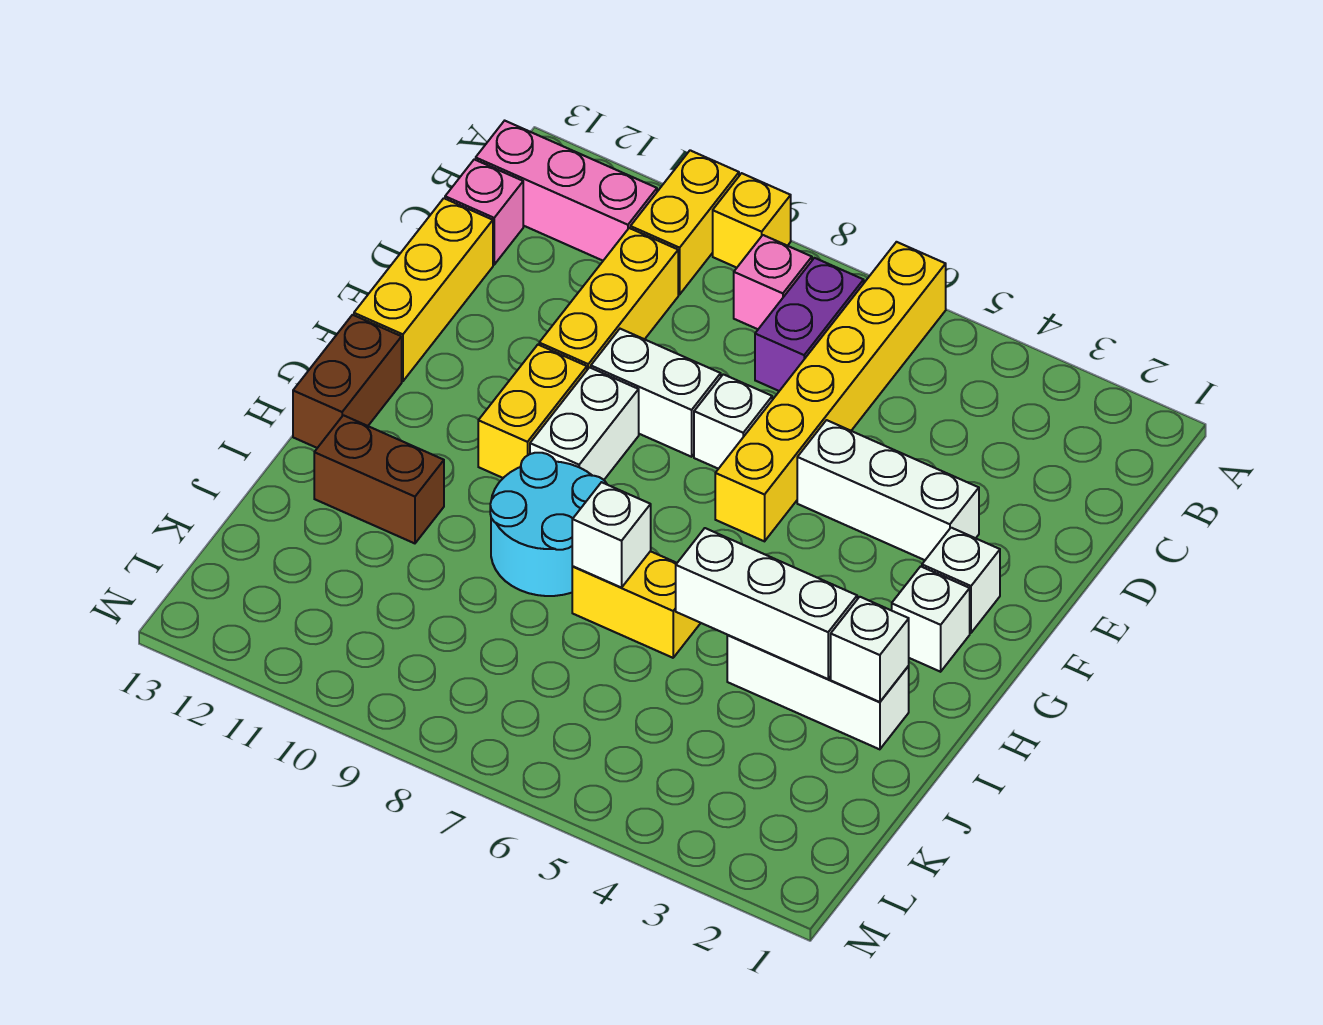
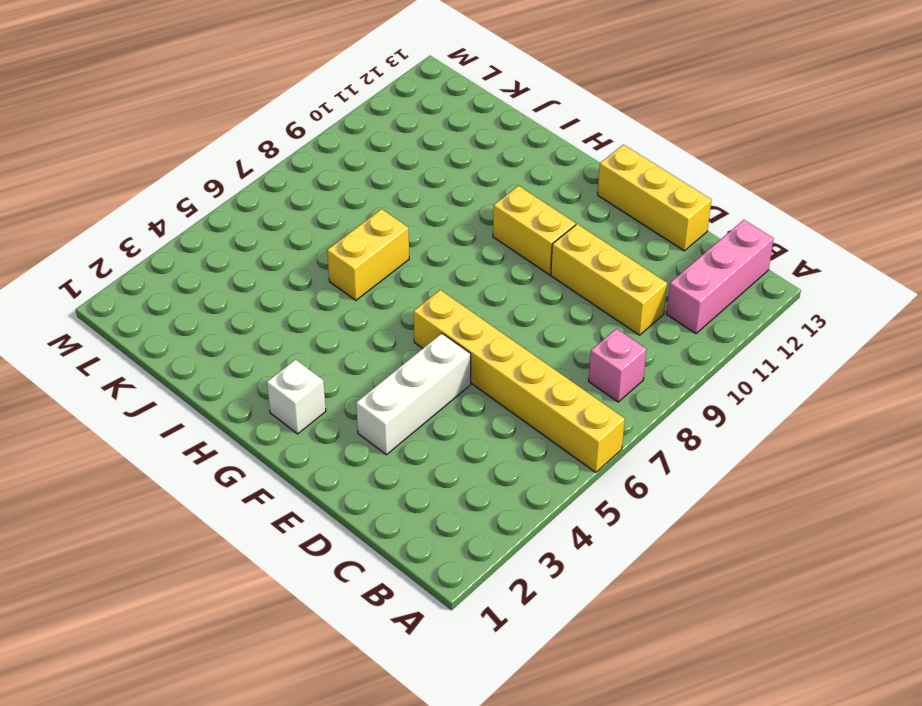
none -> yellow 1x1 brick [713,173,791,268]
none -> yellow 1x2 brick [630,150,739,295]
none -> purple 1x2 brick [755,258,864,391]

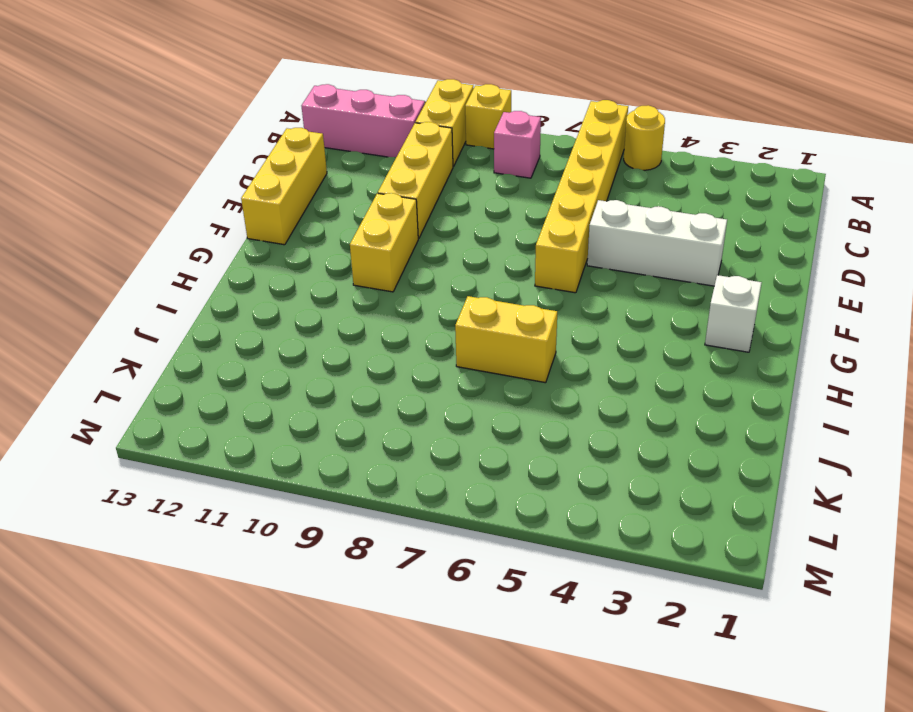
yellow 1x1 round brick [624,105,665,170] -> none
none -> purple 1x2 brick [755,258,864,391]
none -> pink 1x1 brick [445,159,523,265]
none -> white 1x1 brick [694,374,772,469]

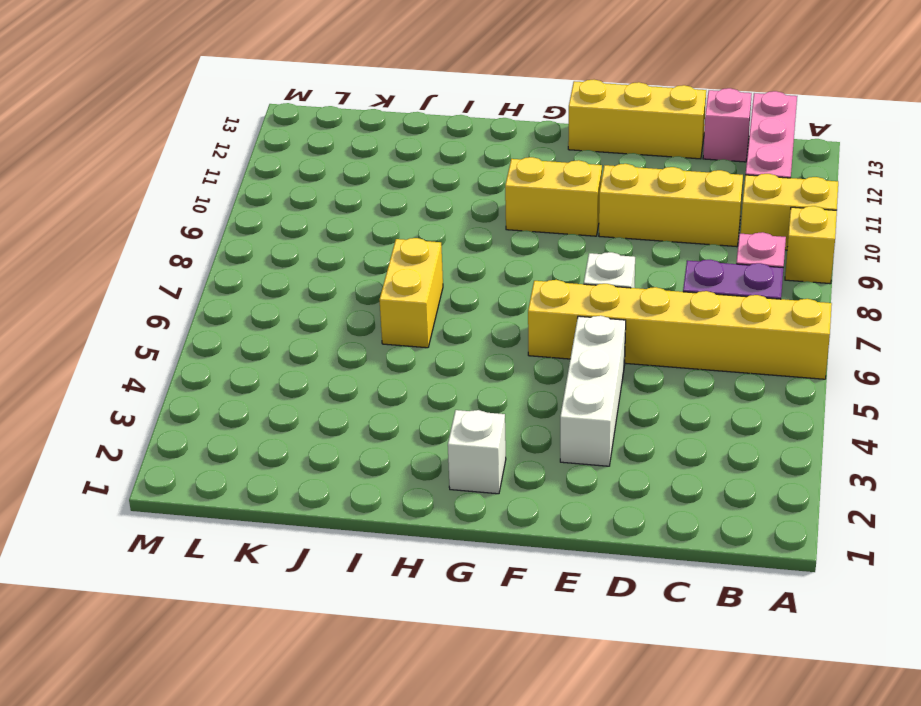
none -> white 1x2 brick [591,329,721,457]
none -> white 1x1 brick [922,528,1000,633]
none -> white 1x2 brick [530,367,639,480]

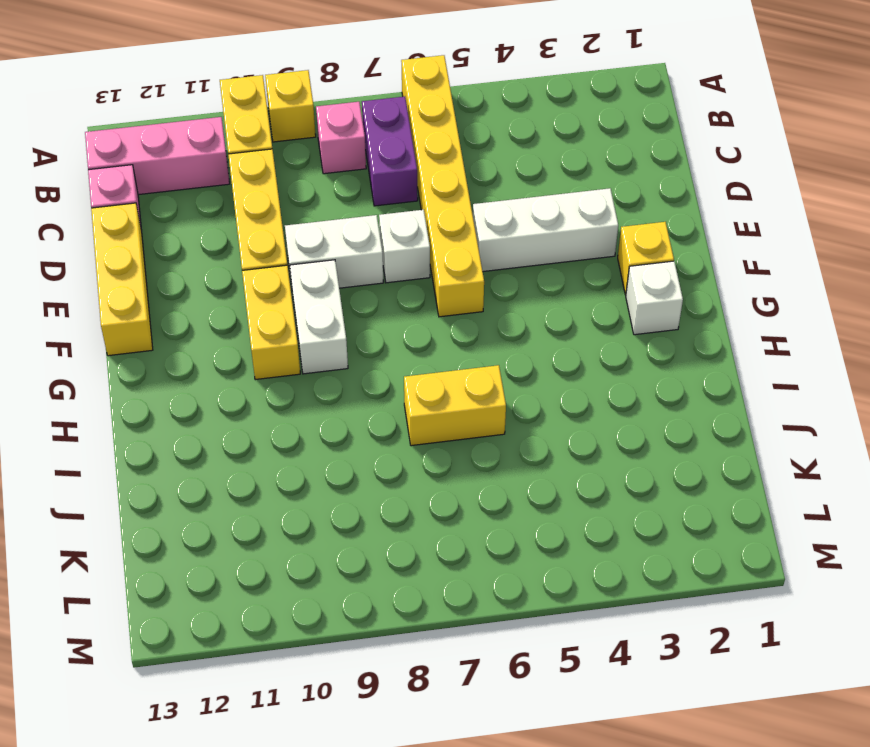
yellow 1x1 brick [618,222,674,295] -> white 1x1 brick [922,528,1000,633]
none -> brown 1x2 brick [293,315,402,448]
none -> cyan 2x2 round brick [490,453,607,596]
none -> white 1x3 brick [727,635,909,749]

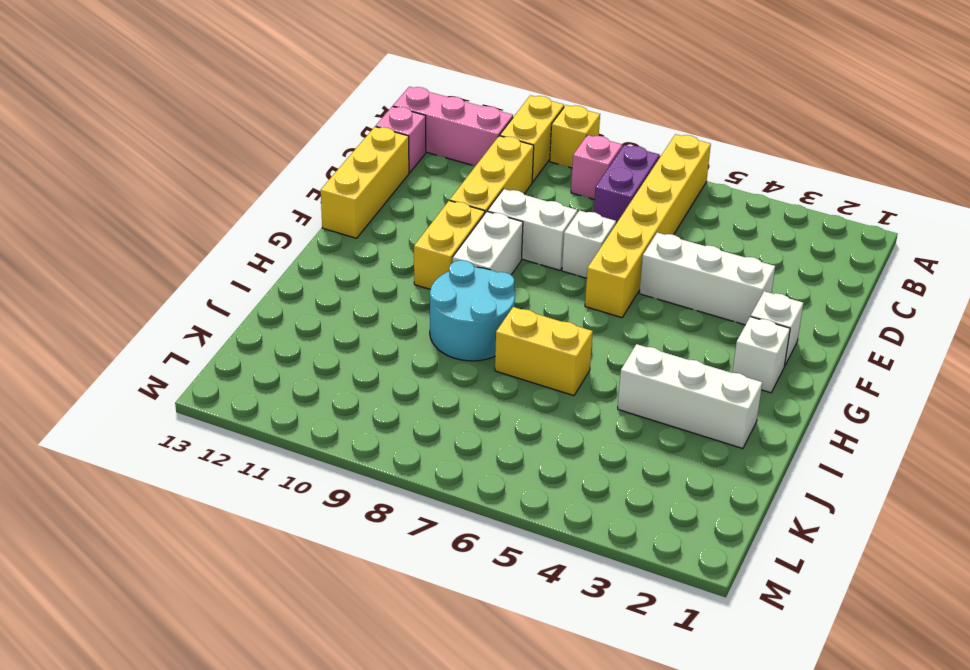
none -> brown 1x2 brick [293,315,402,448]
none -> brown 1x2 brick [314,415,444,543]
none -> white 1x1 brick [831,597,909,702]

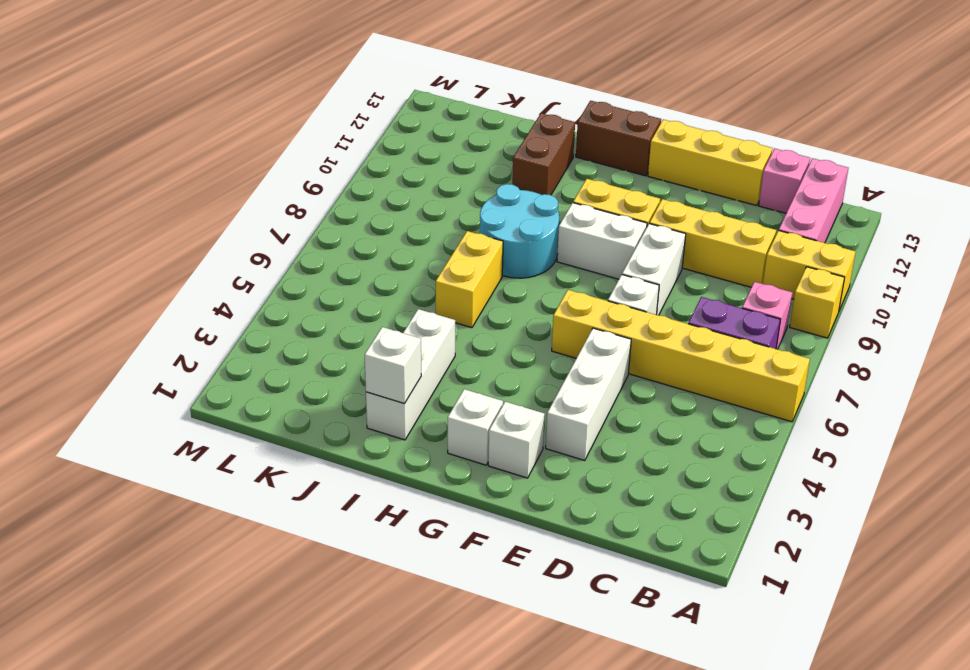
none -> white 1x3 brick [676,528,857,679]
none -> white 1x1 brick [572,482,651,588]

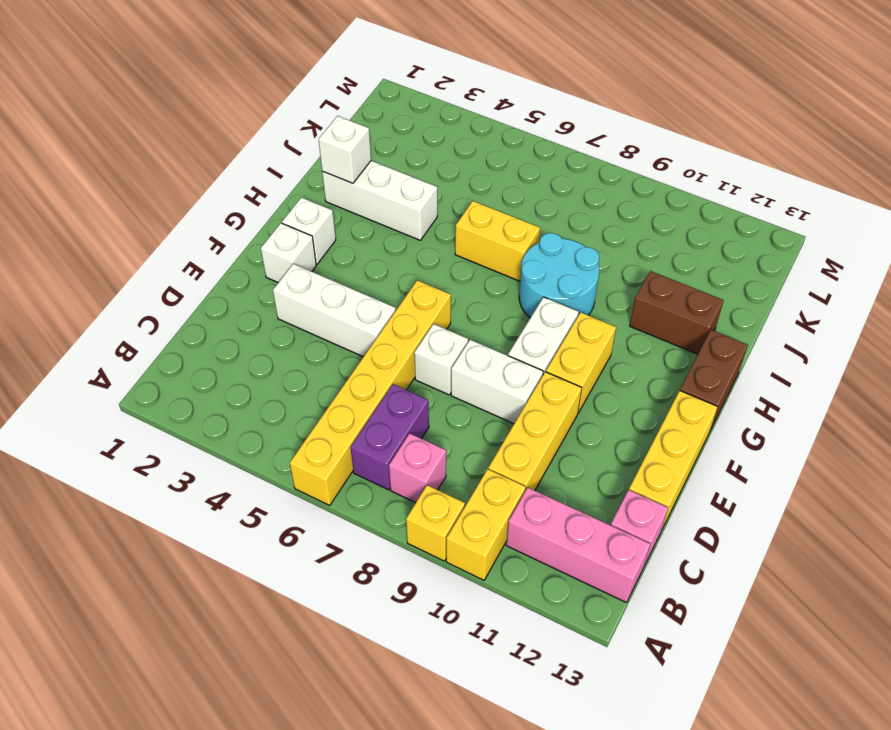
none -> white 1x3 brick [676,528,857,679]
none -> white 1x1 brick [572,482,651,588]

